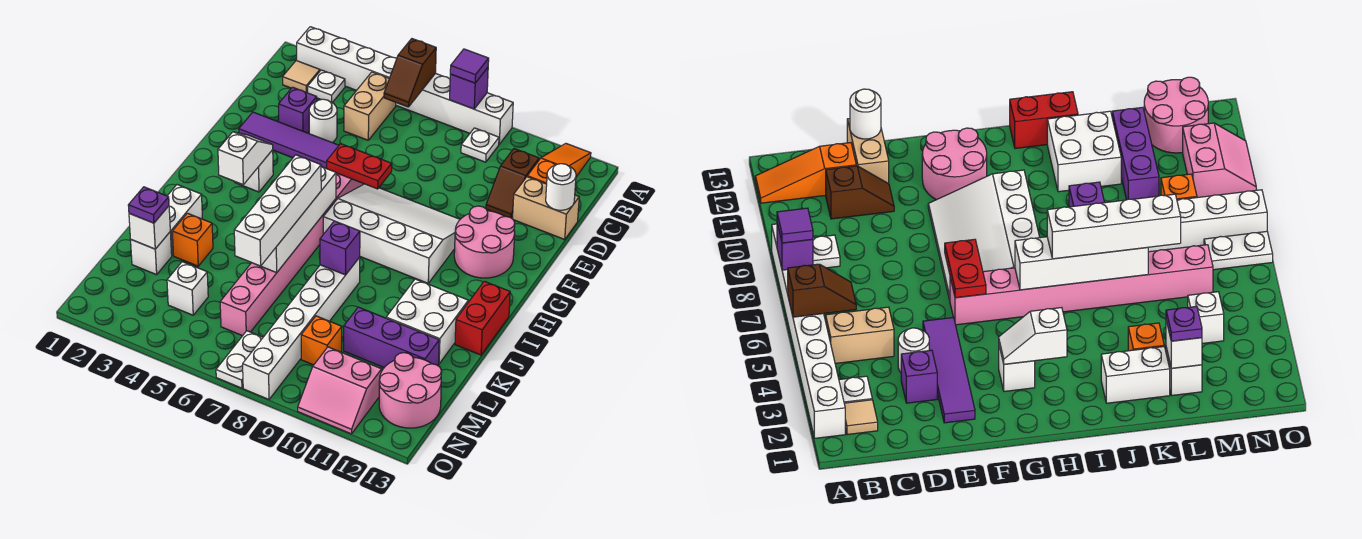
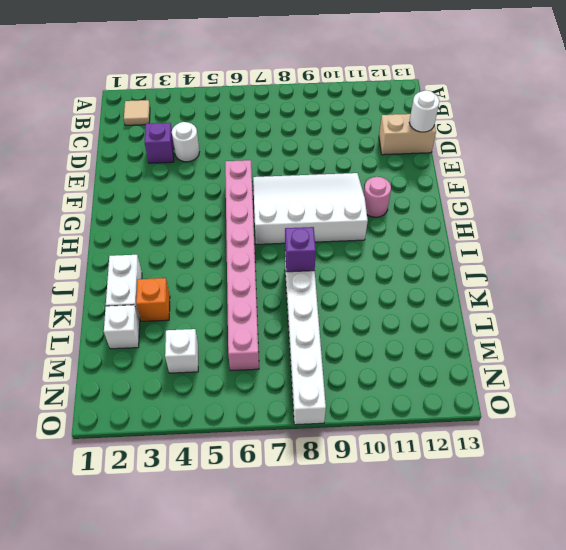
pink 1x1 round brick [364,177,391,217] -> pink 2x2 round brick [454,206,515,278]
none -> white 1x8 brick [297,27,513,144]
none -> orange 1x3 slope [527,144,591,184]
none -> white 1x1 plate [308,70,345,103]
none -> tan 1x2 brick [344,72,396,140]

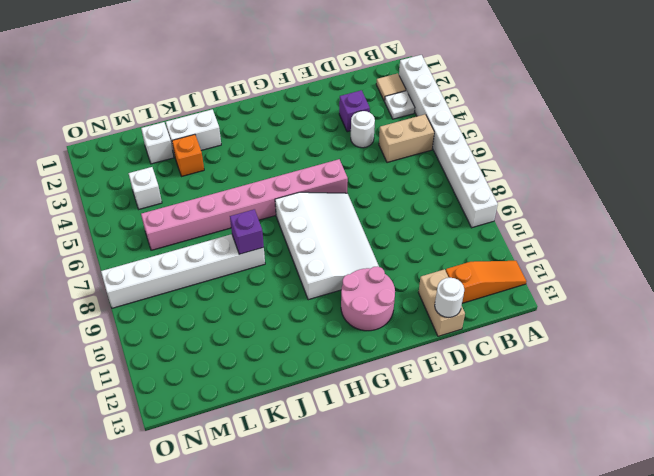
none -> white 1x1 plate [461,128,499,162]
none -> brown 1x2 slope [486,149,539,218]
none -> purple 1x4 tile [239,112,339,169]
none -> white 1x1 brick [235,150,273,192]

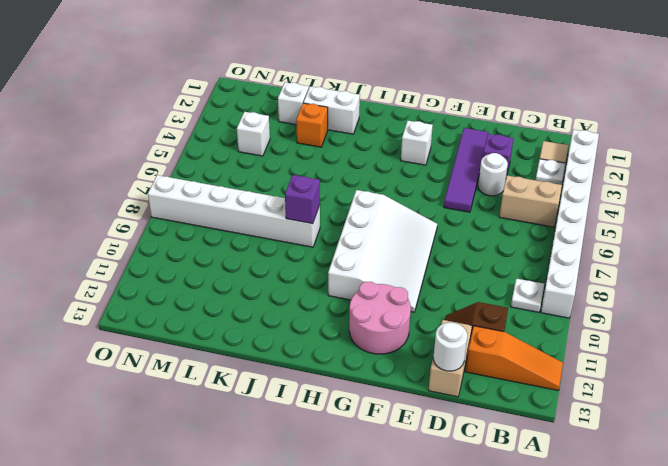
none -> pink 1x8 brick [220,173,364,336]
none -> red 1x2 brick [455,281,510,355]
none -> white 2x2 brick [386,279,468,364]
none -> purple 1x3 brick [344,307,439,368]

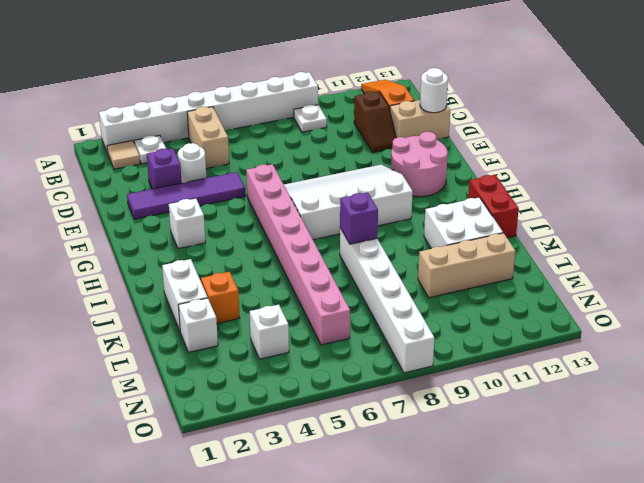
tan 1x3 brick [418,233,515,298] -> purple 1x3 brick [344,307,439,368]
none -> orange 1x1 brick [301,316,342,365]
none -> pink 2x2 round brick [379,353,442,428]
none -> white 1x2 plate [216,331,263,388]
none -> pink 2x2 slope [298,347,382,434]

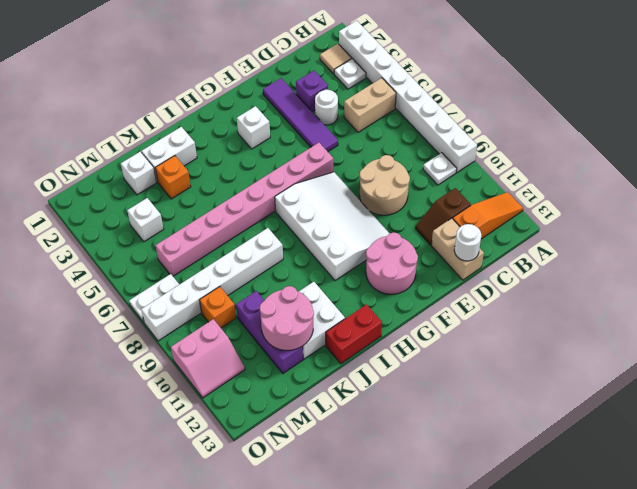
tan 2x2 round brick [360,155,410,215] -> none
pink 2x2 round brick [260,286,314,350] -> pink 2x2 round brick moved to [379,353,442,428]
pink 2x2 slope [171,319,245,398] -> pink 2x2 slope turned to [298,347,382,434]
none -> brown 1x2 slope [384,39,436,107]
none -> purple 1x1 brick [450,68,488,109]
none -> red 1x2 plate [327,144,392,189]
none -> white 1x2 slope [218,132,273,184]

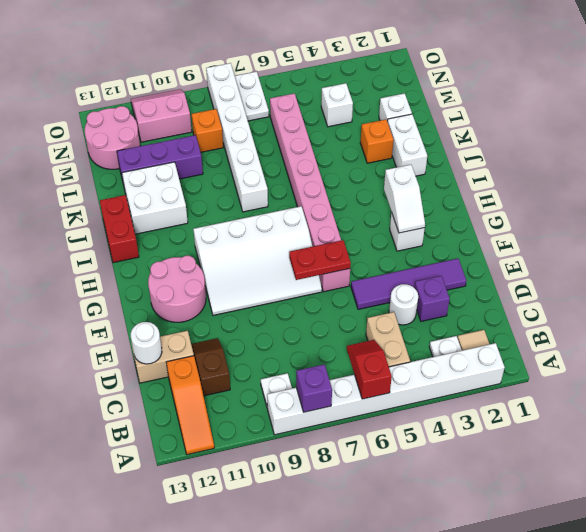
red 1x2 slope [347,340,392,399] -> brown 1x2 slope [384,39,436,107]
none -> white 1x4 brick [261,167,336,273]
none -> purple 1x1 brick [320,221,360,275]
none -> white 1x1 brick [129,206,170,249]
none -> purple 1x1 tile [450,49,489,83]

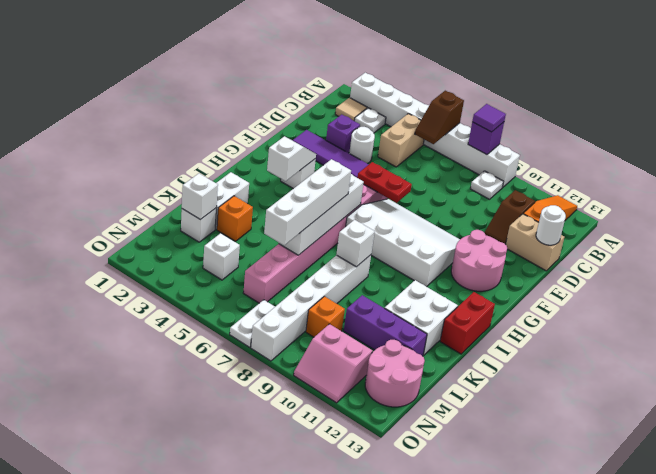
white 1x1 brick [336,220,375,267] -> purple 1x1 brick [320,221,360,275]
none -> purple 1x1 plate [128,187,169,223]

